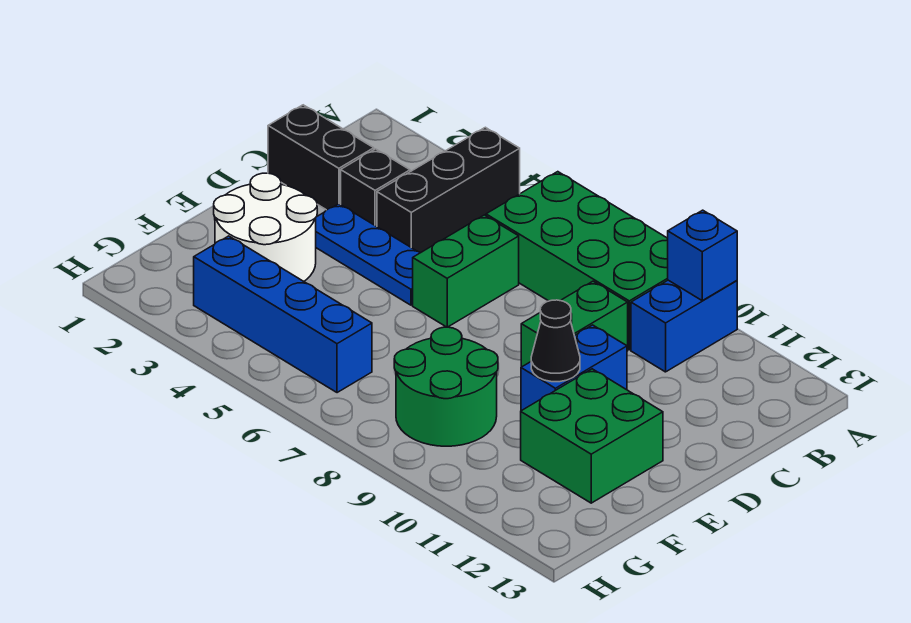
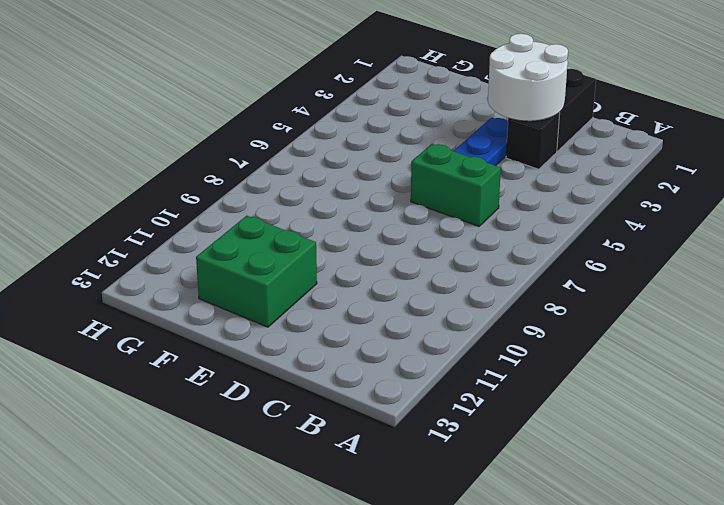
white 2x2 round brick [488,34,568,121] -> white 2x2 round brick moved to [214,173,317,281]
none -> black 1x3 brick [377,127,520,253]
none -> green 2x4 brick [486,172,668,350]
none -> blue 1x2 brick [631,280,737,372]

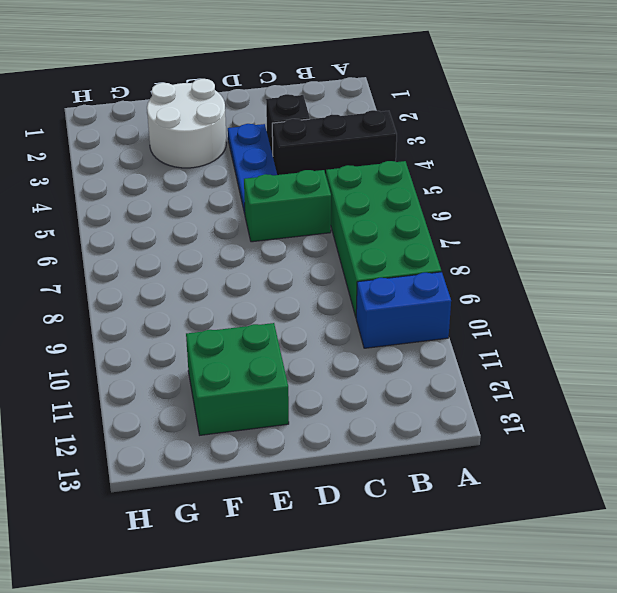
none -> black 1x2 brick [268,105,374,210]
none -> green 1x2 brick [521,281,628,367]
none -> blue 1x2 brick [521,325,627,411]

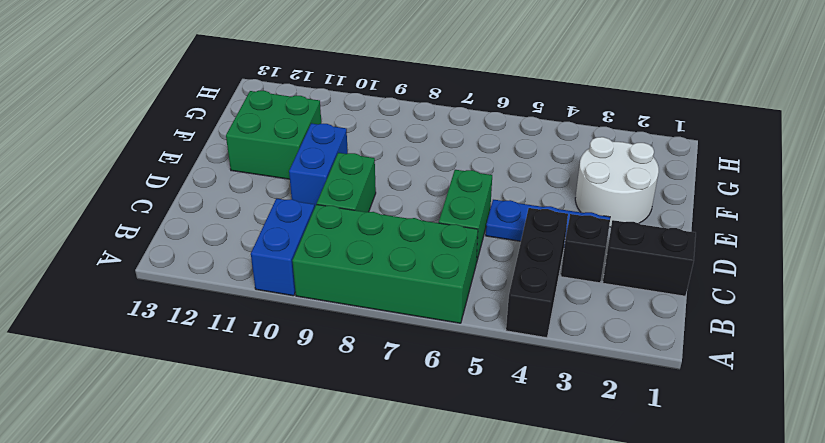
none -> green 2x2 round brick [394,327,498,446]
none -> blue 1x4 brick [194,236,372,393]
none -> blue 1x1 brick [668,210,737,301]

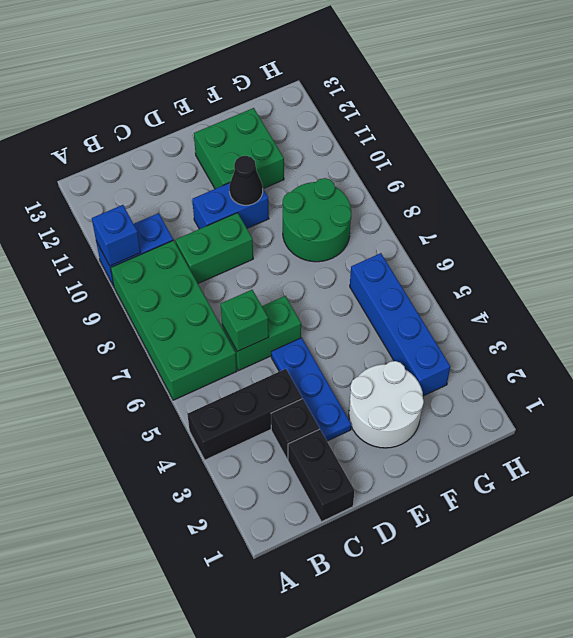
green 1x1 brick [221,290,269,352] -> none

